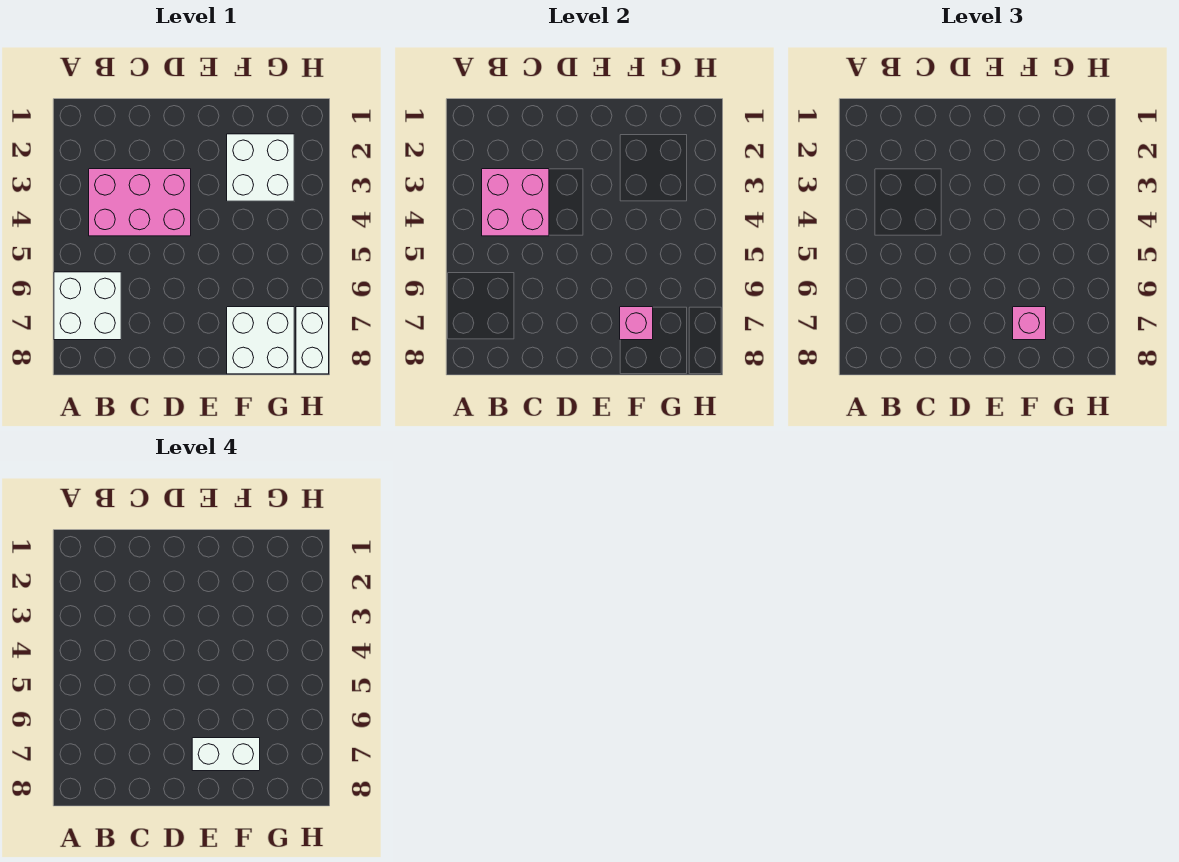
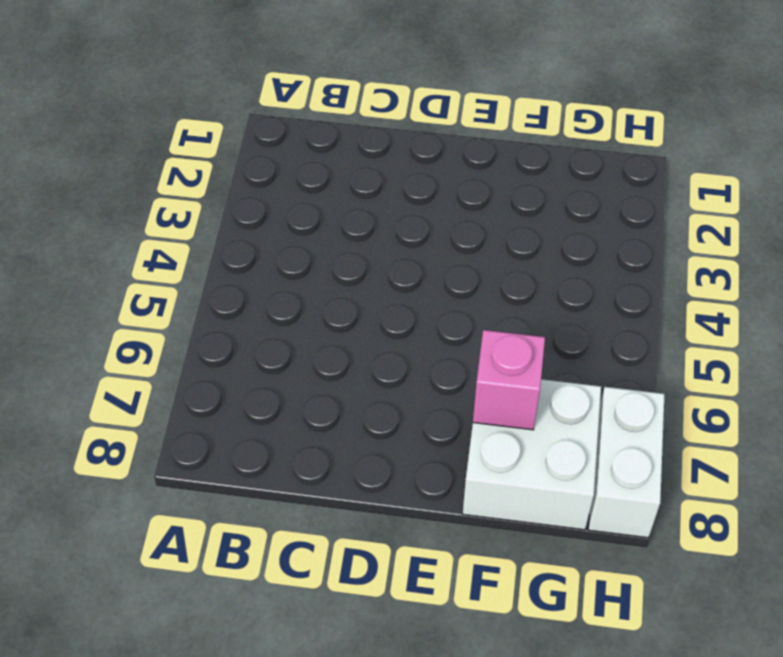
none -> white 2x2 brick [54,272,121,340]
none -> pink 2x3 brick [89,169,191,236]

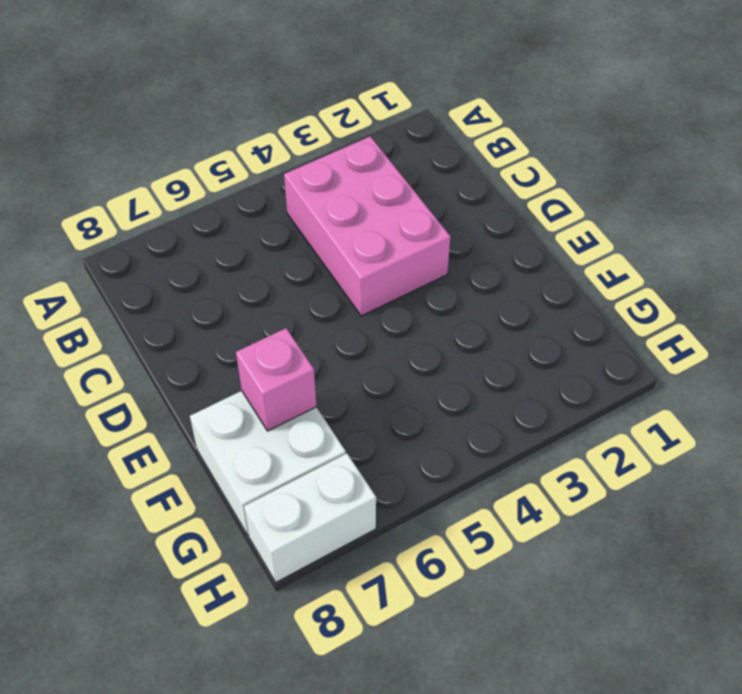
none -> white 2x2 brick [54,272,121,340]
none -> white 2x2 brick [227,134,294,201]

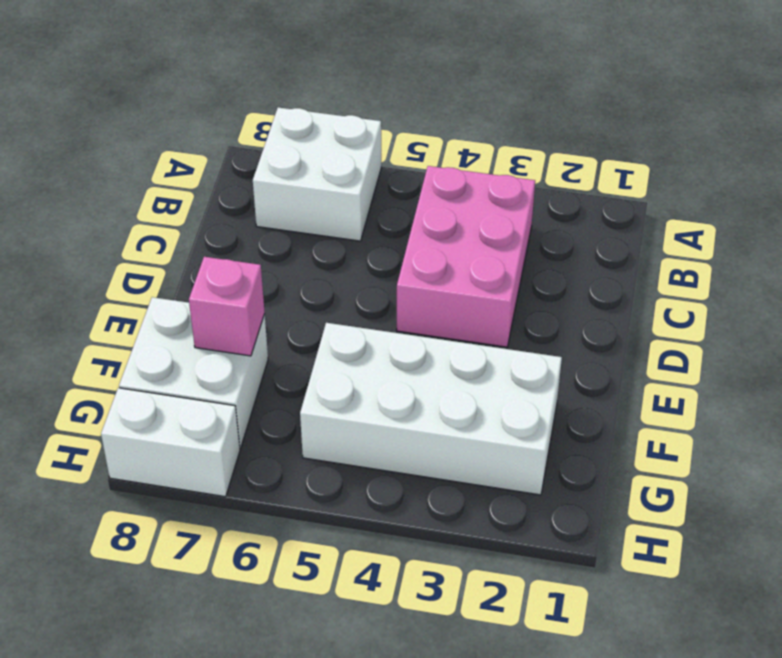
white 2x4 brick [300,323,562,495] -> white 2x2 brick [227,134,294,201]
none -> pink 2x2 brick [482,169,549,236]
none -> pink 1x1 brick [1013,307,1046,340]

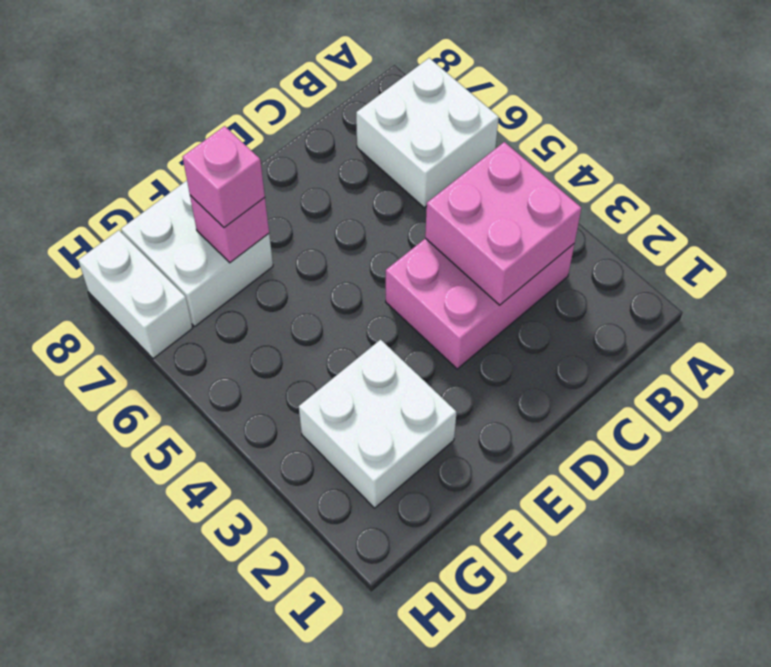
none -> white 1x2 brick [192,738,260,771]

